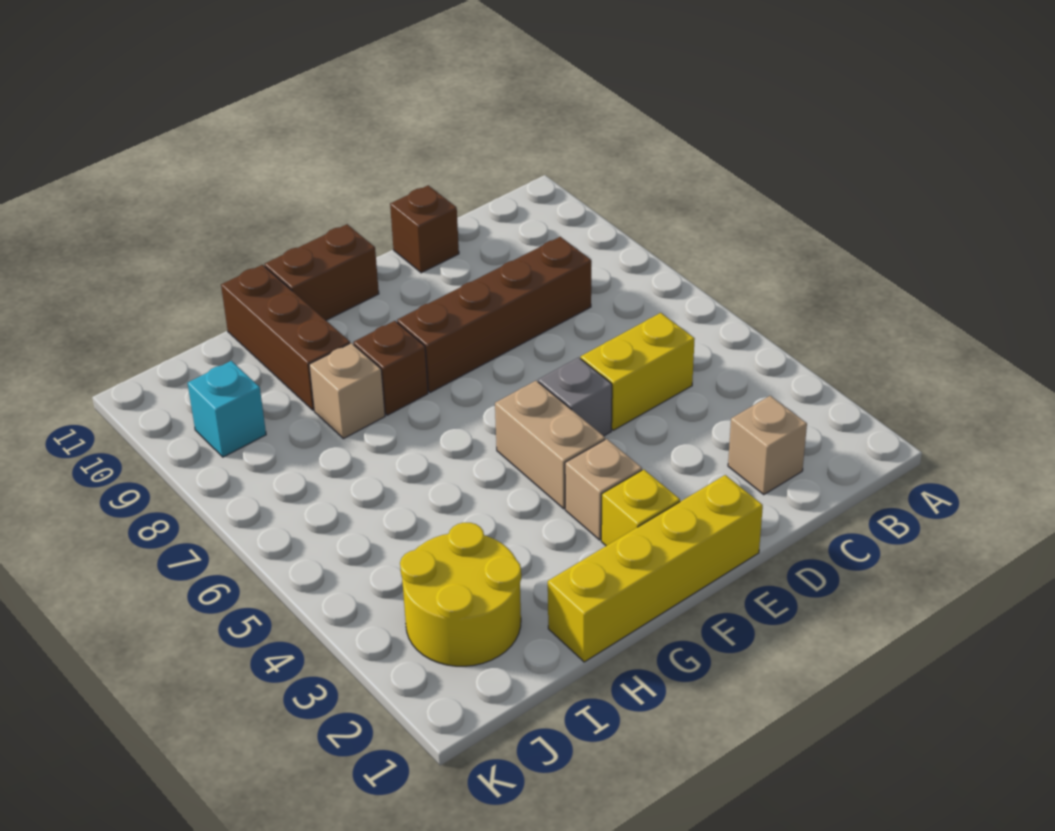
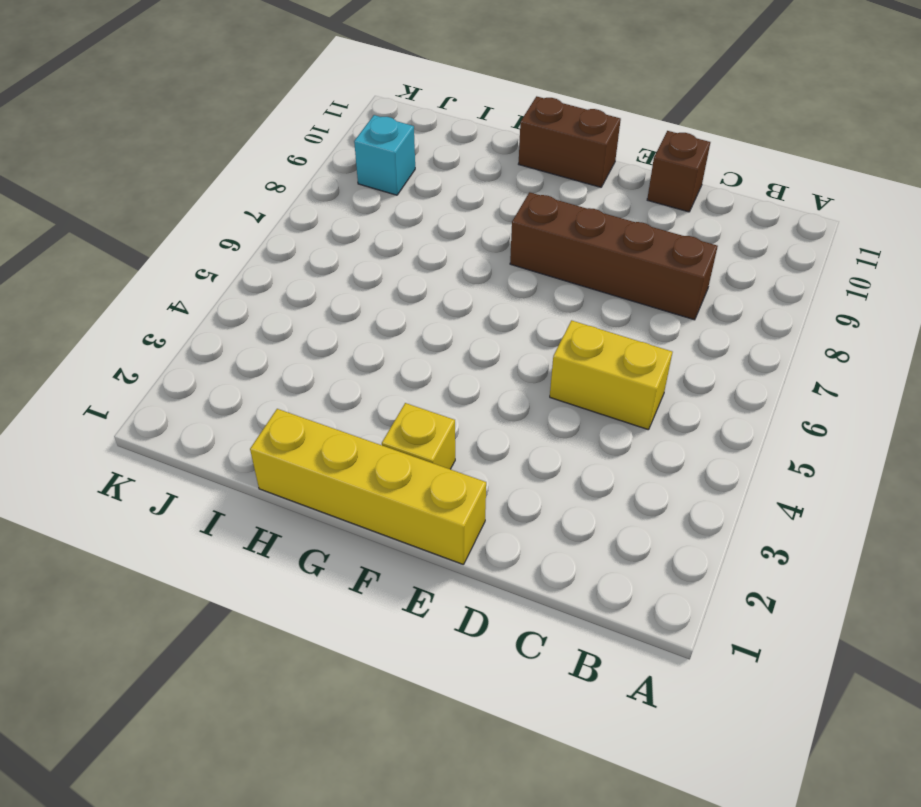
none -> tan 1x1 brick [728,396,807,495]
none -> grey 1x1 brick [538,357,612,436]
none -> tan 1x1 brick [565,439,642,540]

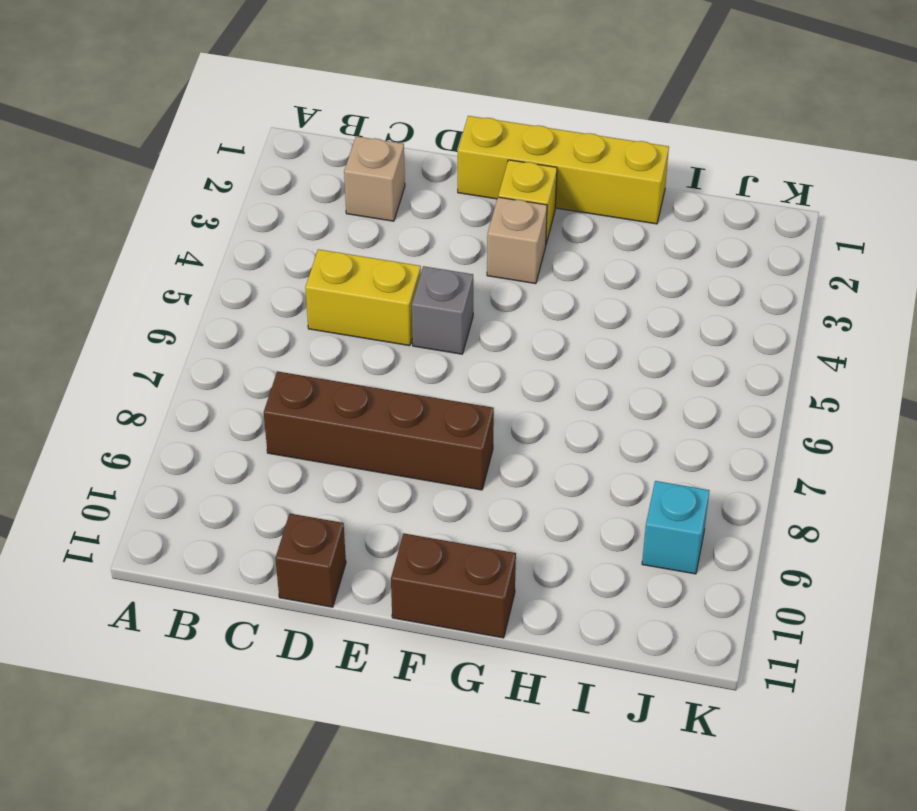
none -> tan 1x2 brick [495,381,605,509]
none -> brown 1x1 brick [354,321,428,415]
none -> tan 1x1 brick [309,343,385,439]

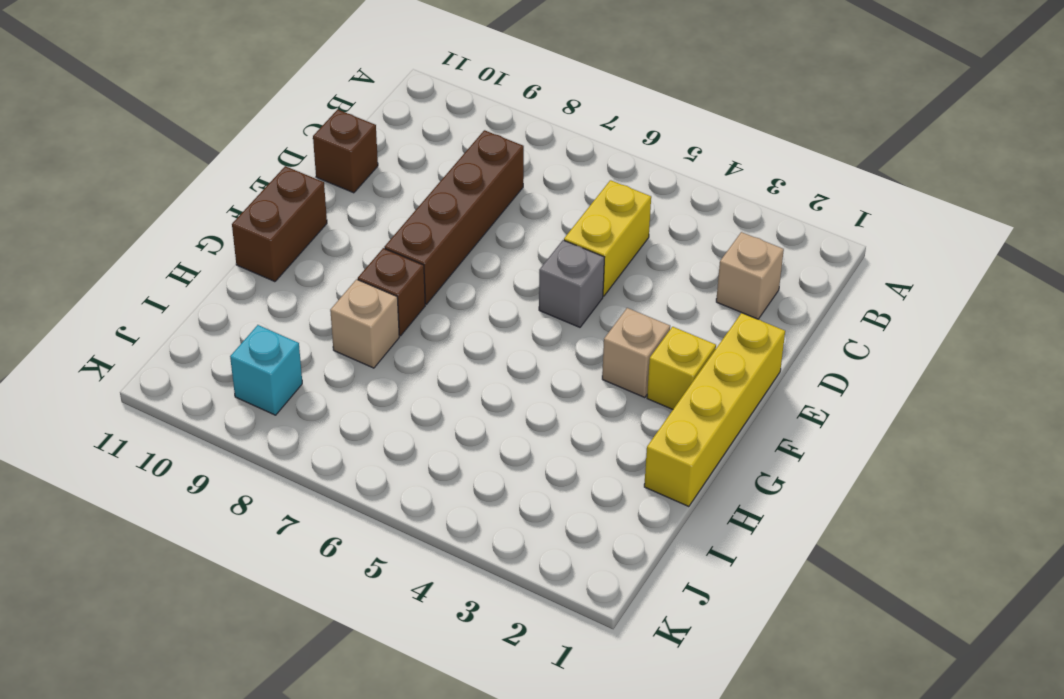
none -> tan 1x2 brick [495,381,605,509]
none -> brown 1x3 brick [221,265,350,410]
none -> yellow 2x2 round brick [400,523,521,666]

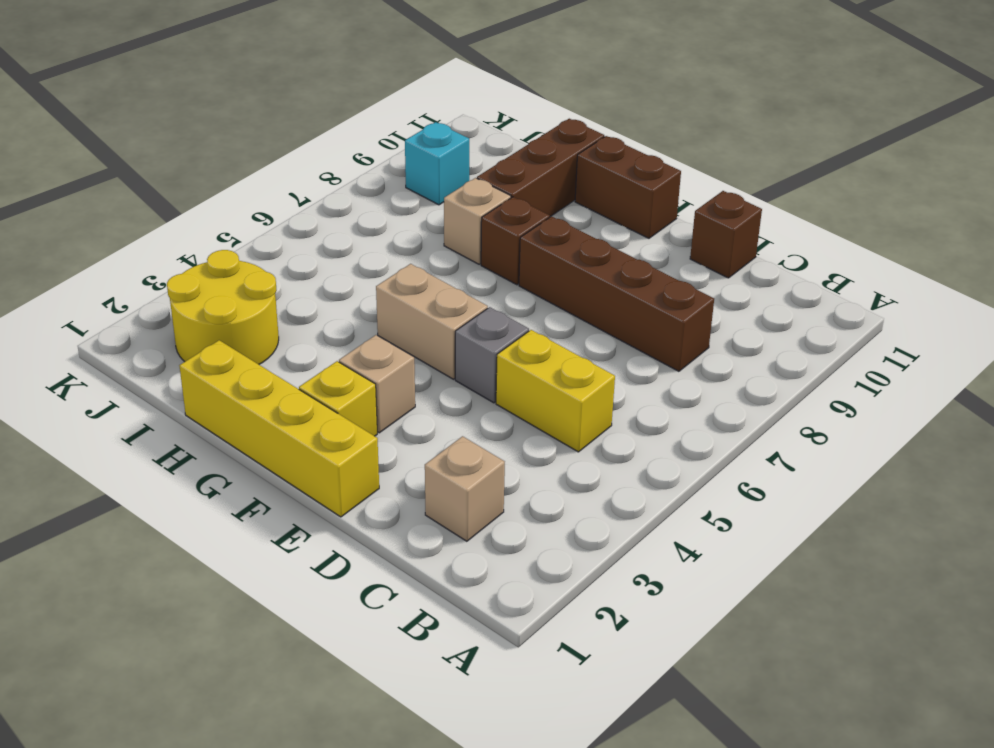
tan 1x2 brick [376,264,488,379] -> tan 1x2 brick turned to [495,381,605,509]

